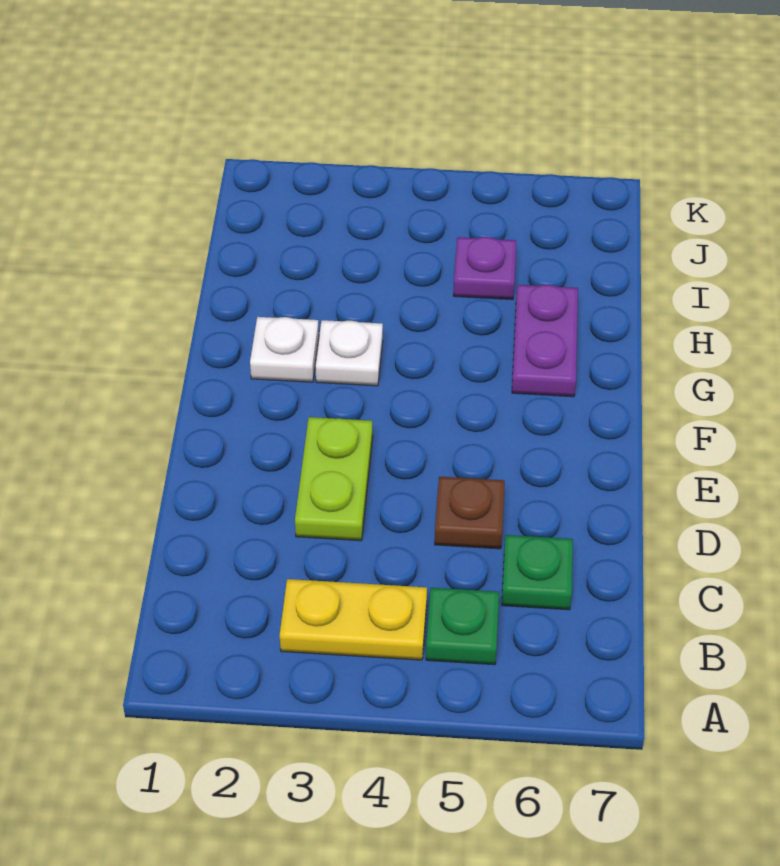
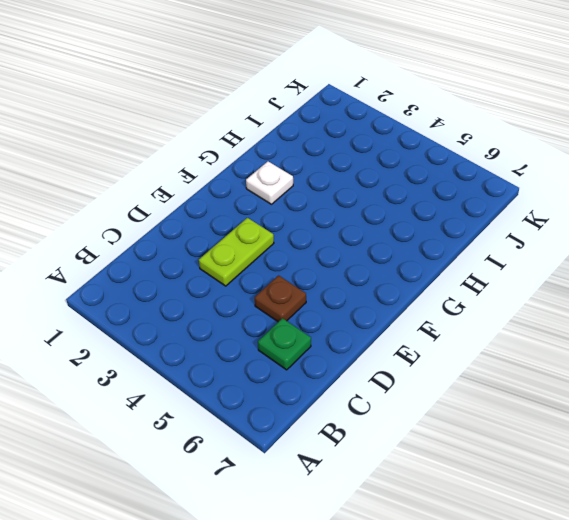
none -> yellow 1x2 plate [280,579,427,660]
none -> green 1x1 plate [426,588,499,665]

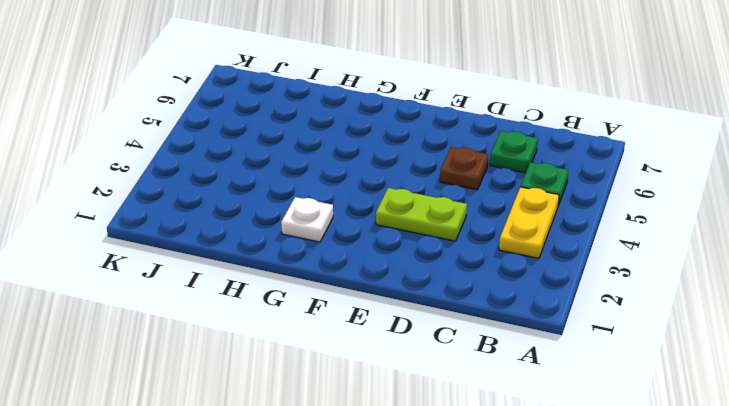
none -> white 1x1 plate [315,320,383,386]
none -> purple 1x2 plate [512,285,578,397]

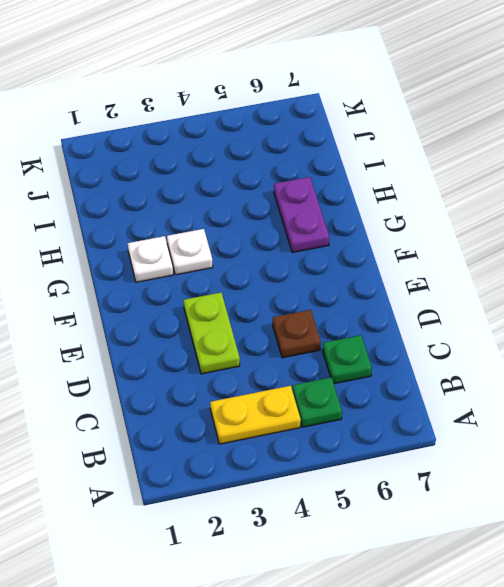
none -> purple 1x1 plate [453,237,516,300]

